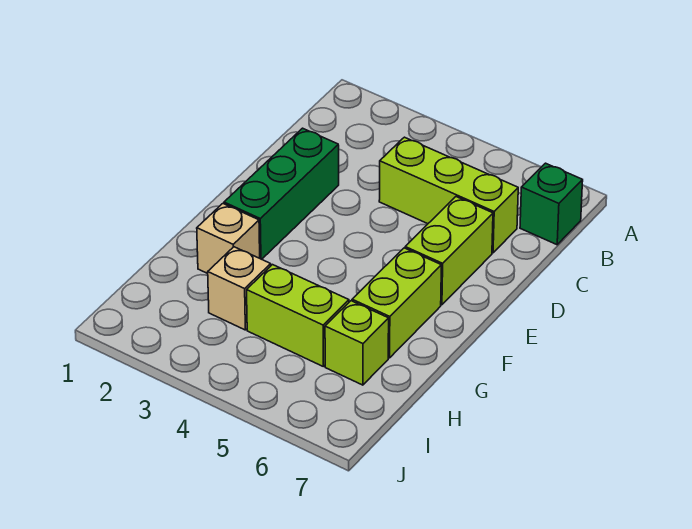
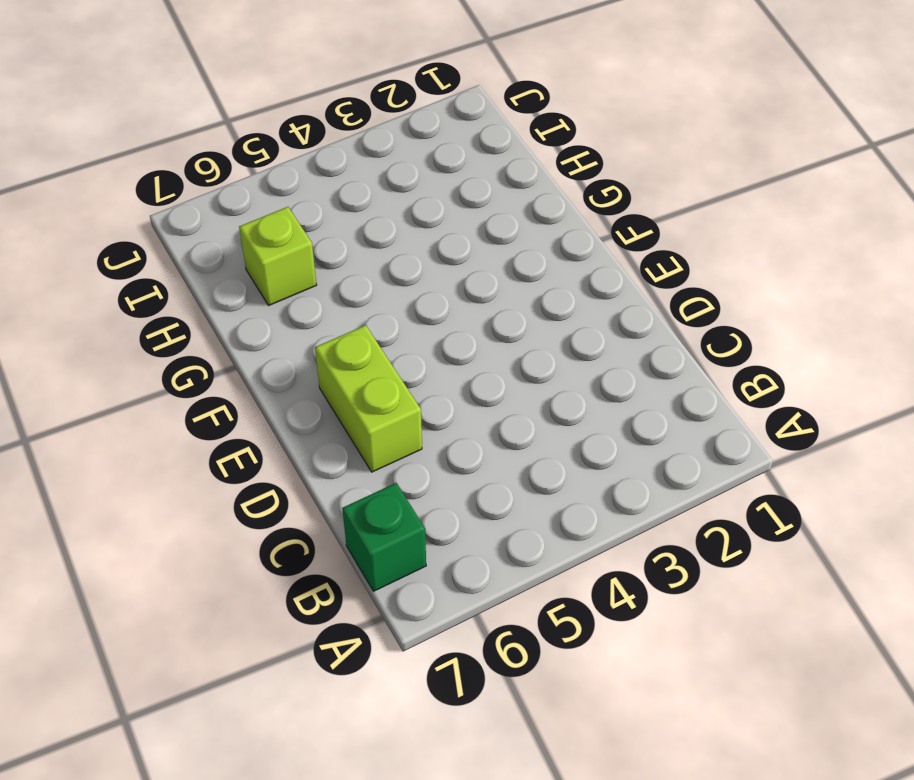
none -> lime 1x3 brick [379,137,518,253]
none -> green 1x3 brick [224,128,339,259]

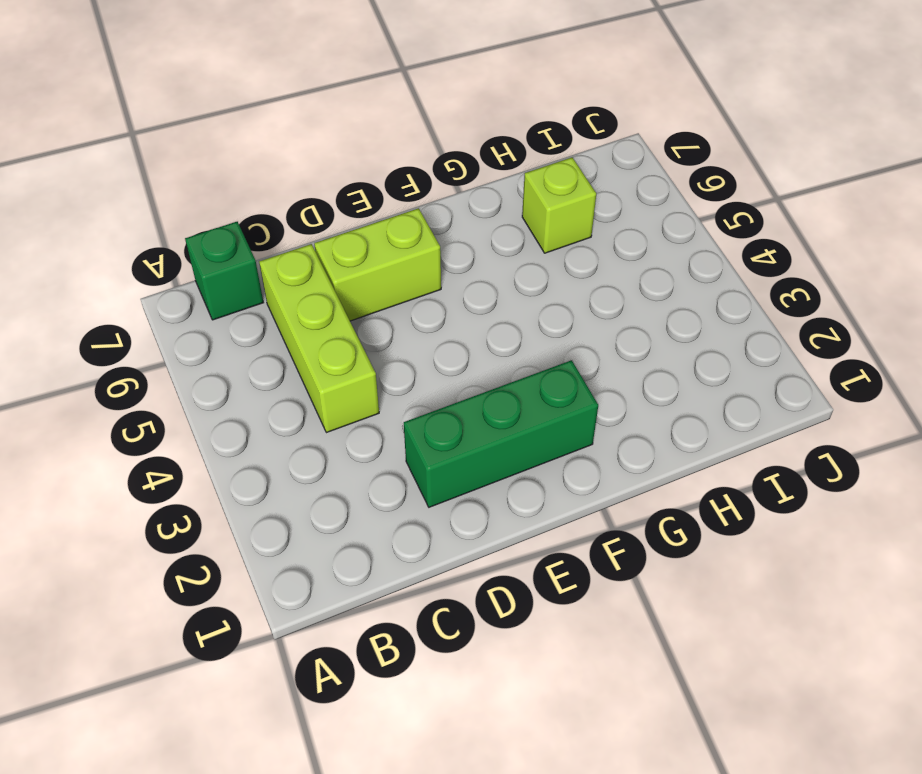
none -> lime 1x2 brick [352,248,441,358]
none -> tan 1x1 brick [197,204,260,274]

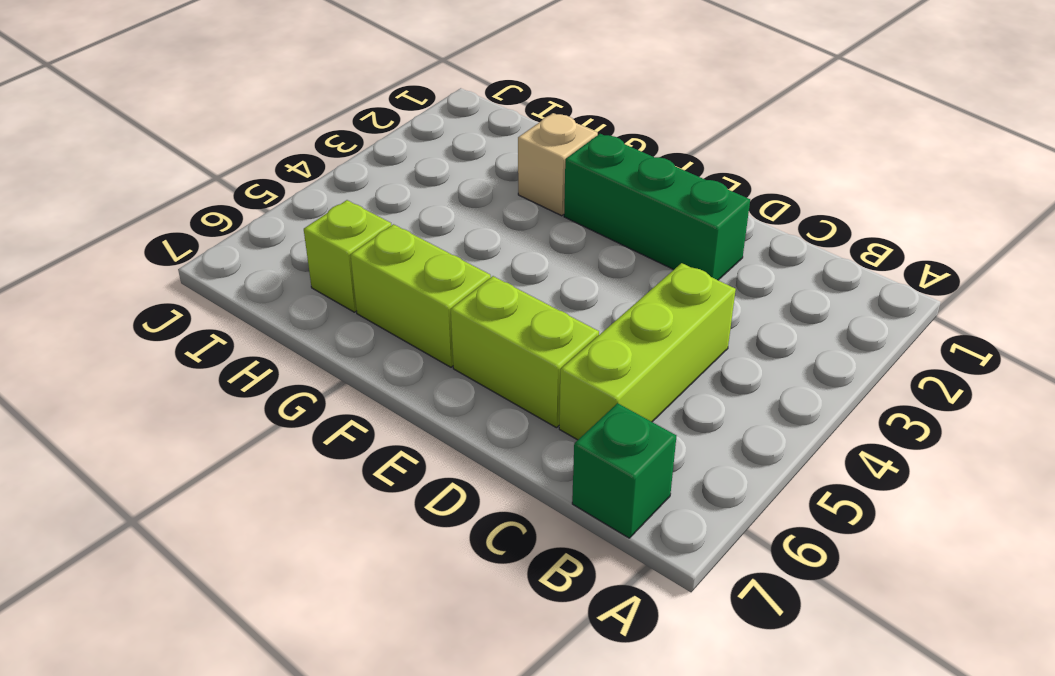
none -> tan 1x1 brick [208,247,271,330]
none -> lime 1x2 brick [247,265,349,366]

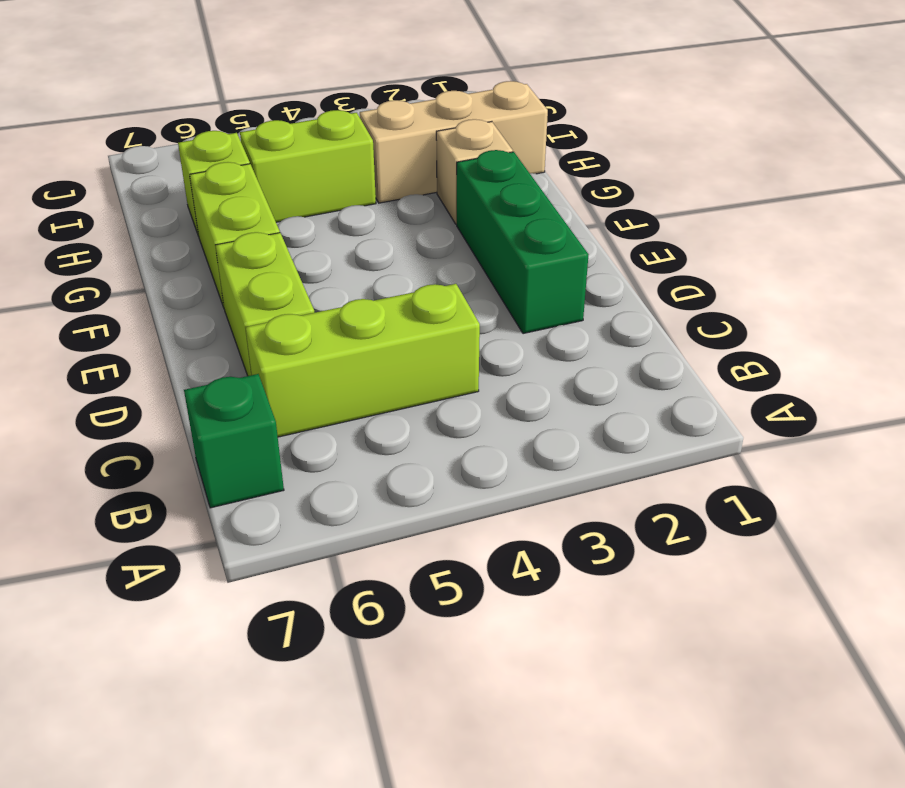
tan 1x3 brick [360,81,548,203] -> tan 1x1 brick [208,247,271,330]

